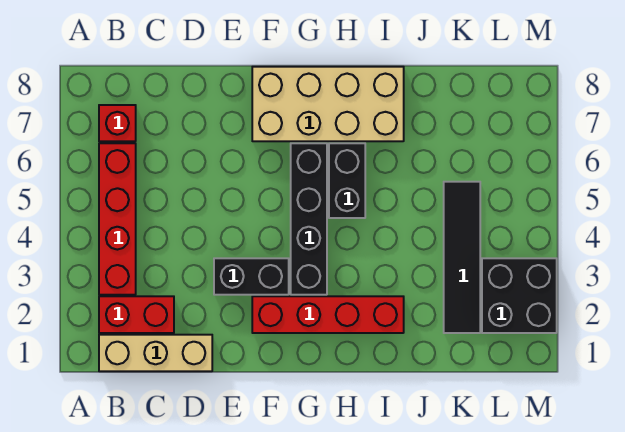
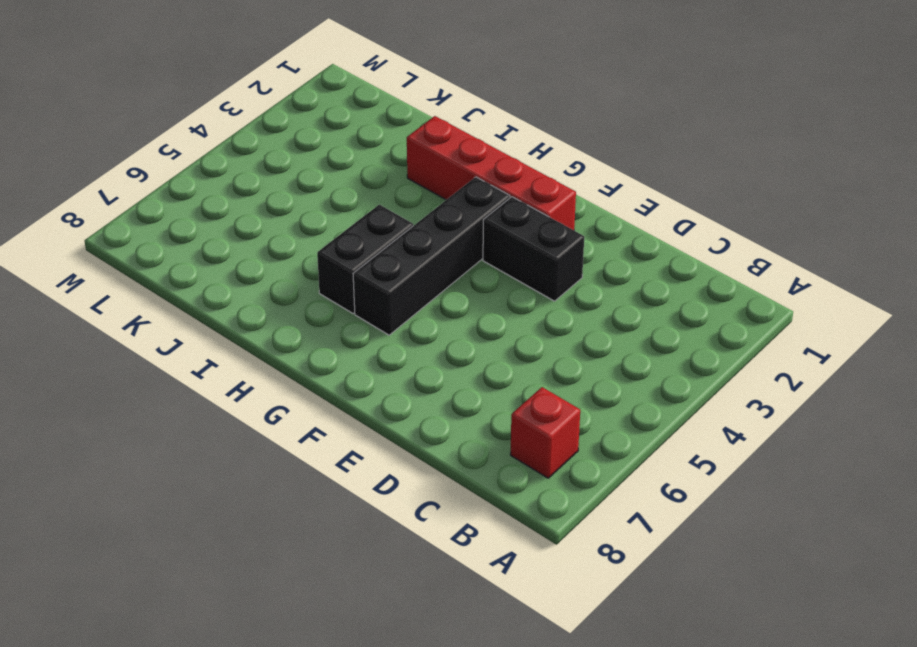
none -> tan 1x3 brick [99,335,212,371]
none -> red 1x2 brick [99,296,174,333]

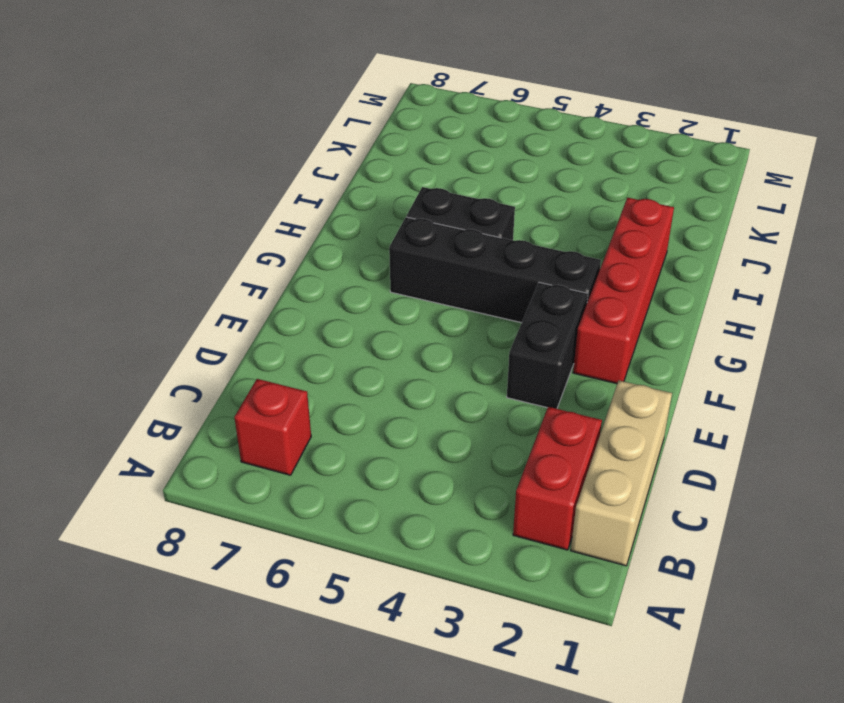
none -> red 1x4 brick [99,143,136,295]
none -> tan 2x4 brick [252,67,404,141]

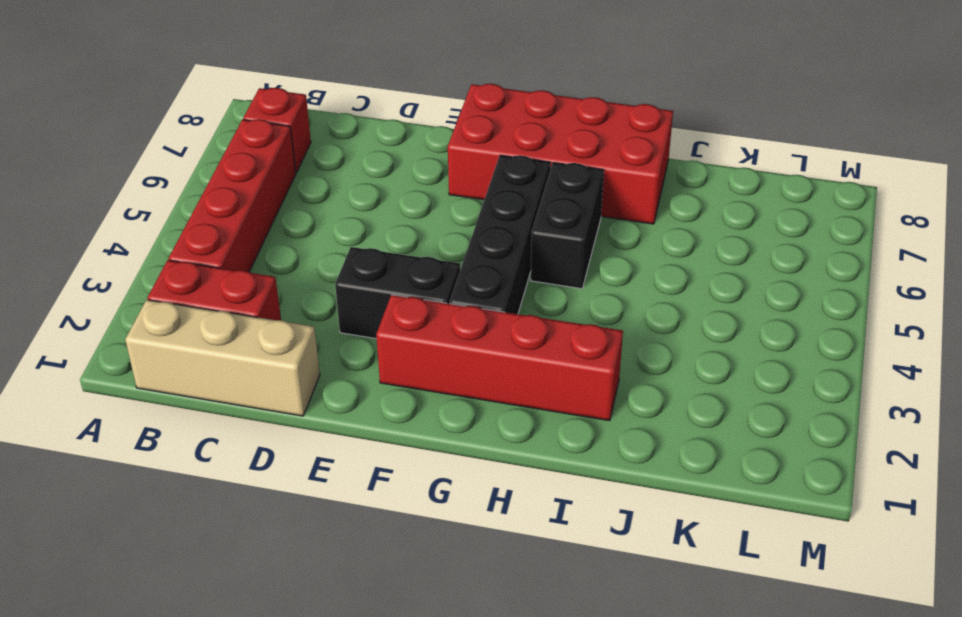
red 2x4 brick [448,84,673,224] -> tan 2x4 brick [252,67,404,141]
none -> black 1x4 tile [444,182,480,333]
none -> black 2x2 brick [482,258,557,333]

